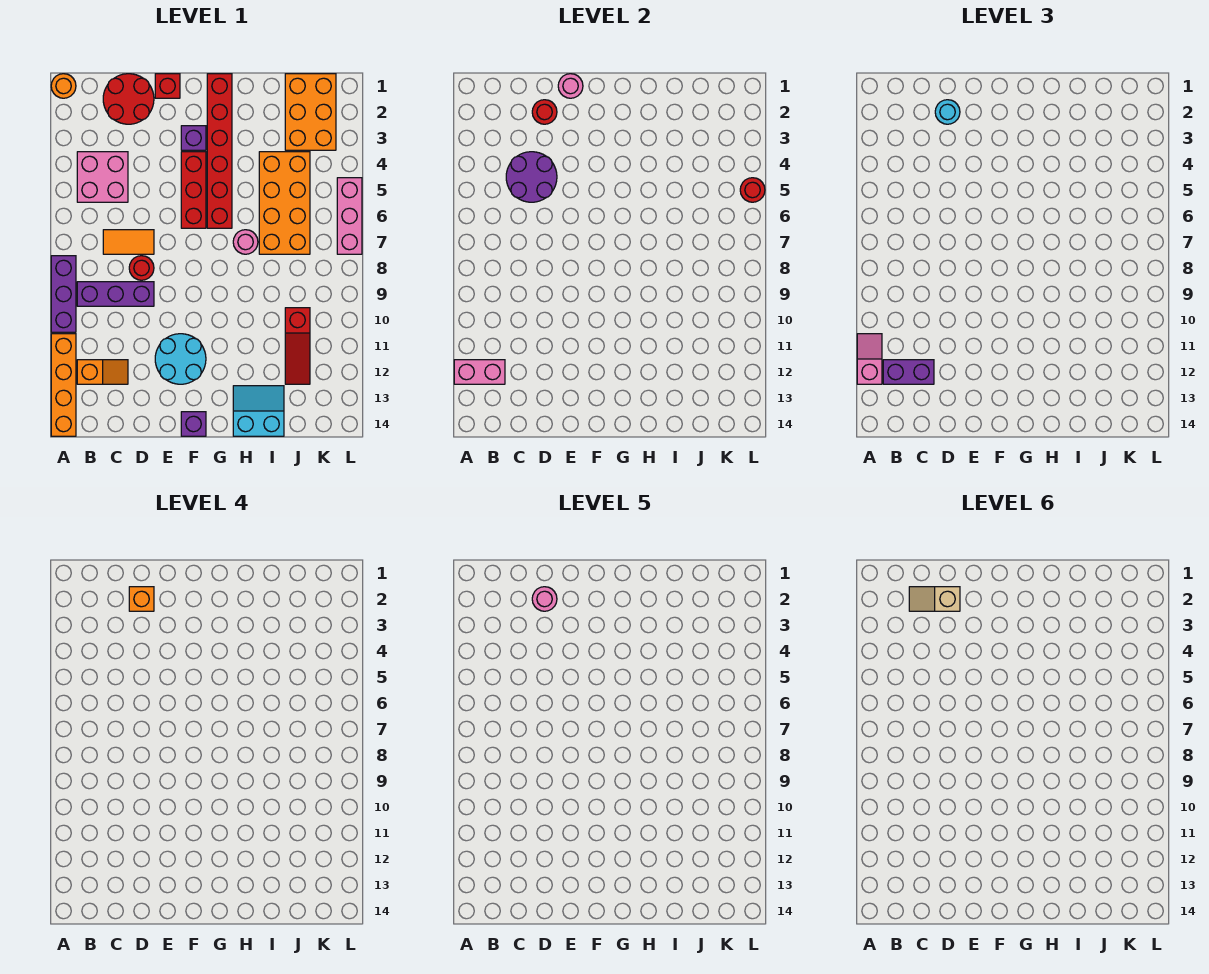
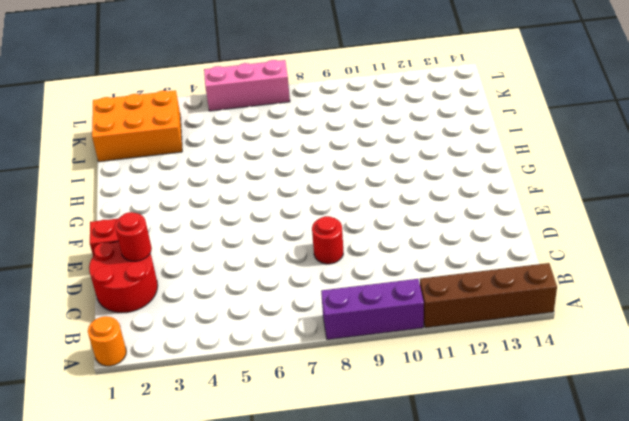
brown 1x4 brick [420,263,557,328] -> orange 1x4 brick [51,334,76,436]
none -> pink 2x2 brick [77,152,128,202]
none -> purple 1x3 brick [77,282,154,306]
none -> orange 1x2 slope [77,360,128,384]
none -> orange 1x2 tile [103,230,154,254]

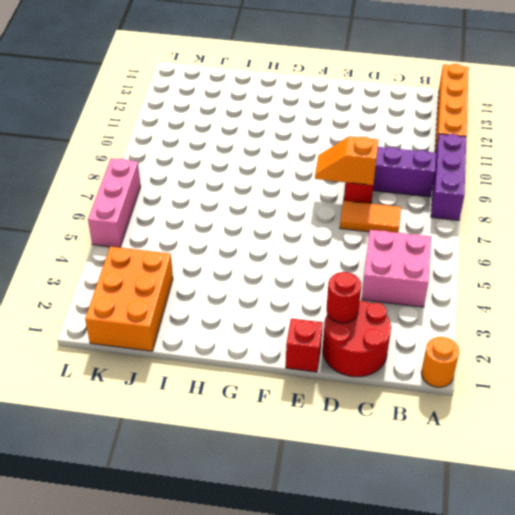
orange 1x2 slope [315,136,379,185] -> orange 1x2 slope moved to [77,360,128,384]
none -> cyan 2x2 round brick [155,334,206,384]
none -> purple 1x1 brick [181,126,206,150]
none -> red 1x3 brick [181,152,206,228]
none -> purple 1x1 brick [181,412,206,436]

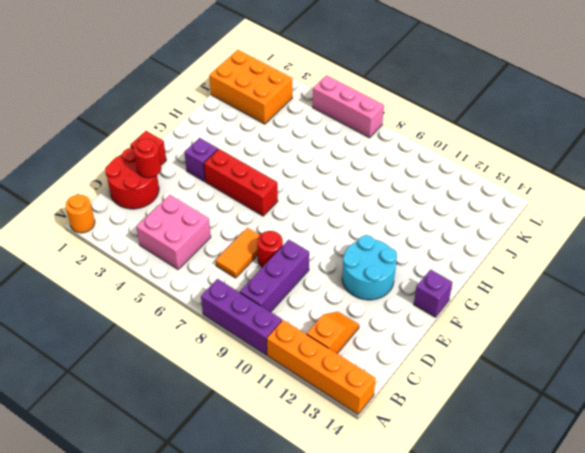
none -> red 1x6 brick [207,74,232,228]
none -> pink 1x1 round brick [233,230,258,254]
none -> cyan 2x2 slope [233,386,284,436]
none -> orange 2x4 brick [259,152,310,254]

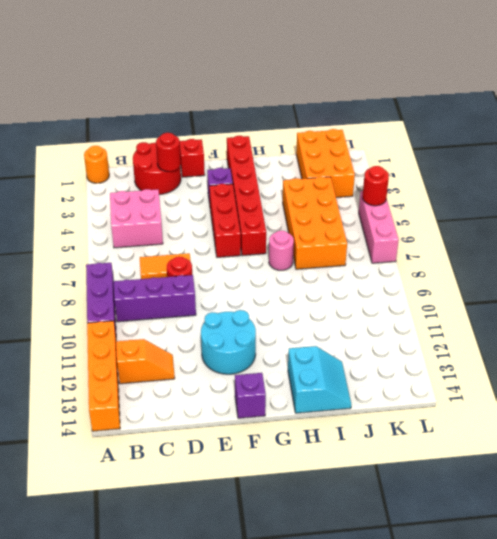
cyan 2x2 slope [288,346,351,413] -> cyan 2x2 slope turned to [233,386,284,436]
none -> red 1x3 slope [285,308,310,384]
none -> pink 1x2 brick [454,360,505,384]
none -> purple 2x2 round brick [506,152,557,202]
none -> pink 1x1 round brick [558,74,583,98]

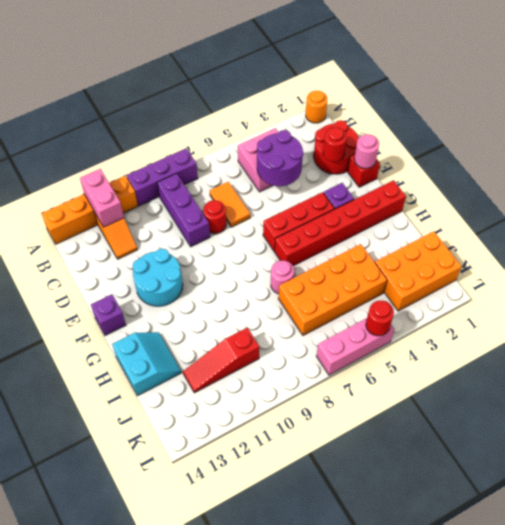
none -> pink 1x2 slope [857,334,882,384]
none -> purple 1x2 brick [883,360,934,384]
none -> cyan 1x1 round brick [935,100,960,124]
none -> orange 1x1 brick [129,587,154,611]

